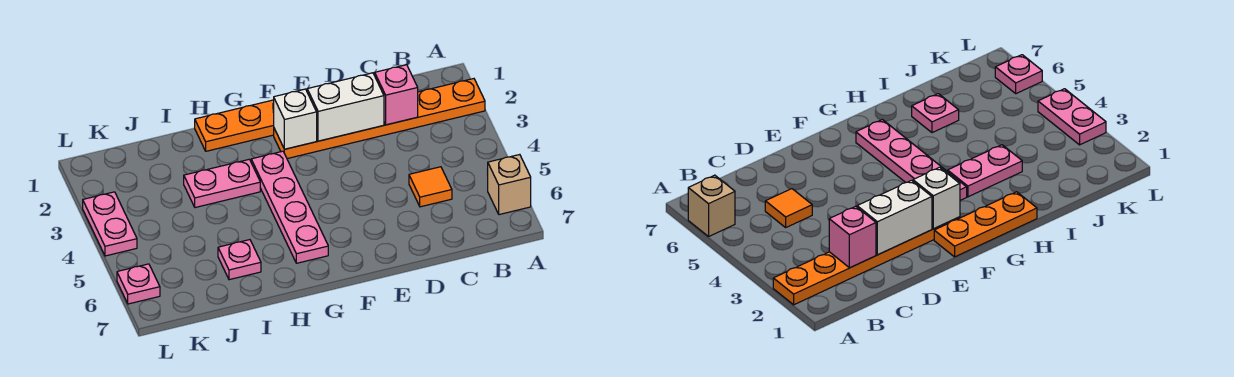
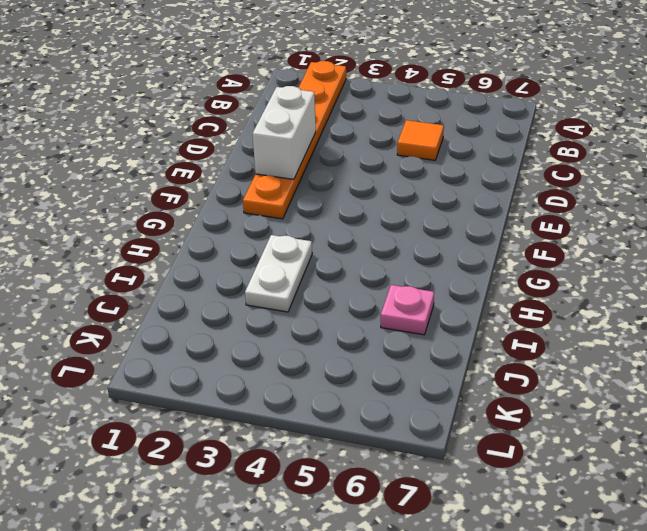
white 1x2 plate [245,235,312,312] -> pink 1x2 plate [184,159,260,208]
none -> tan 1x1 brick [487,155,531,215]
none -> orange 1x3 plate [195,100,274,151]
none -> pink 1x4 plate [251,151,328,263]

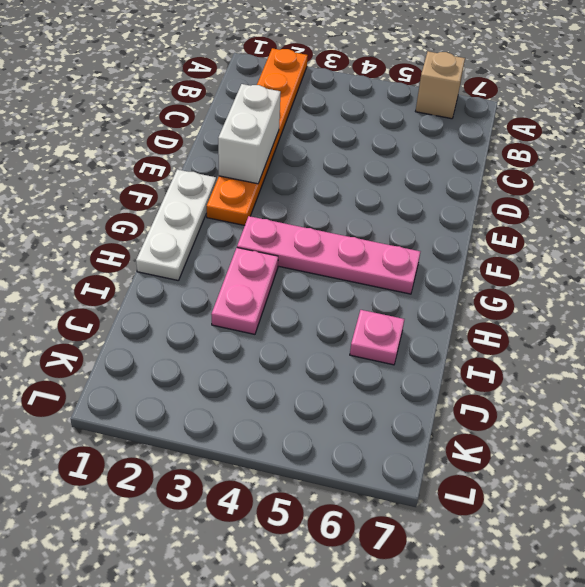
white 1x3 plate [136,169,216,281] -> orange 1x3 plate [195,100,274,151]
none -> orange 1x1 tile [409,167,452,207]
none -> pink 1x2 plate [83,192,137,256]
none -> pink 1x1 plate [117,264,160,304]

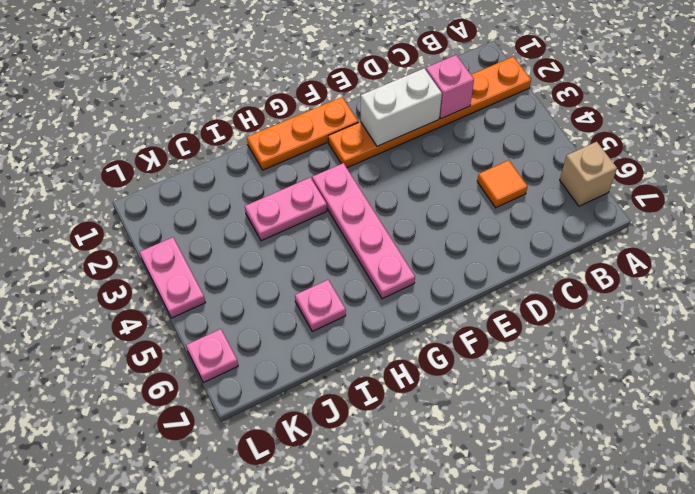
none -> white 1x1 brick [274,89,317,149]

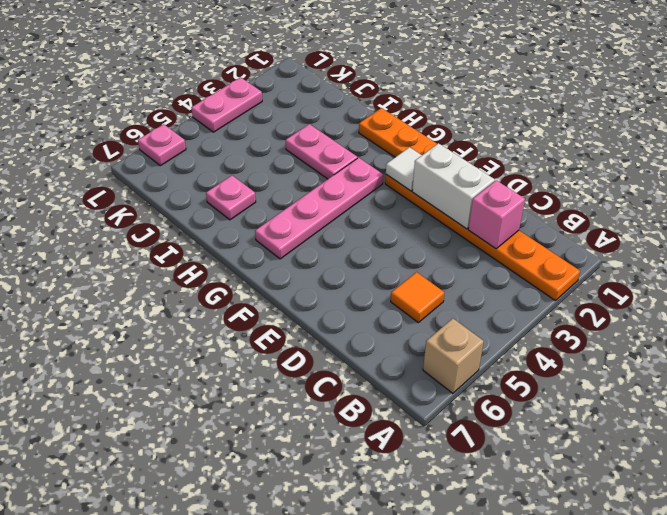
white 1x1 tile [386,147,422,191] -> white 1x1 brick [274,89,317,149]

